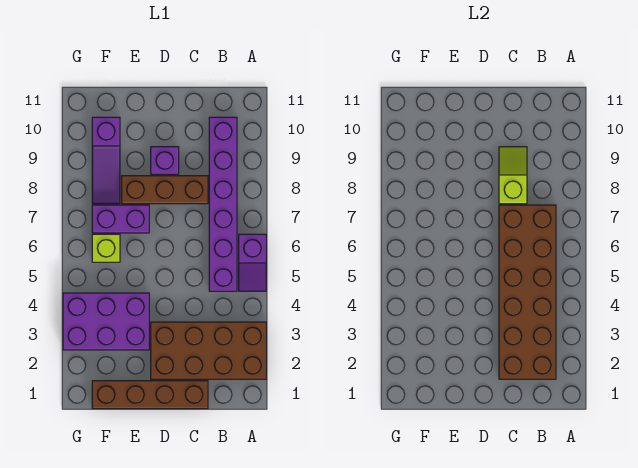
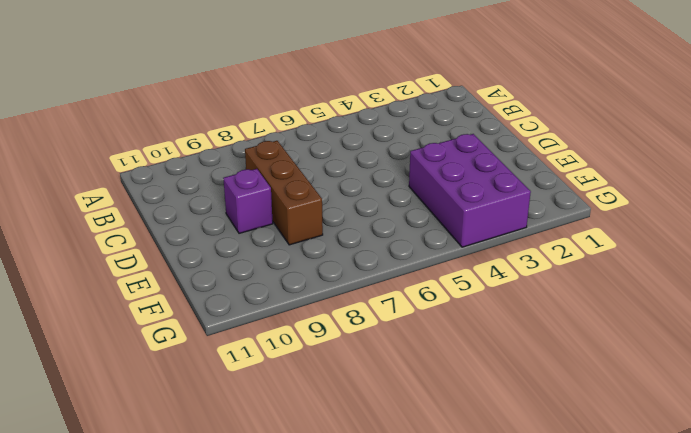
none -> brown 2x4 brick [151,322,266,379]
none -> purple 1x2 slope [239,234,266,291]
none -> purple 1x6 brick [209,117,237,291]

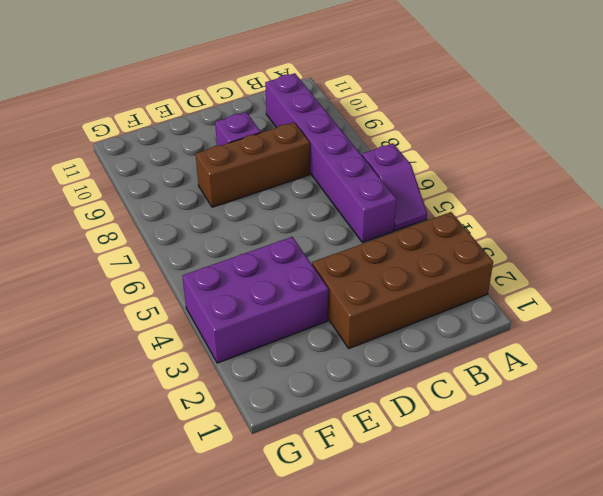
none -> brown 1x4 brick [92,381,208,409]
none -> purple 1x2 brick [92,205,149,233]
none -> lime 1x1 brick [92,234,120,262]

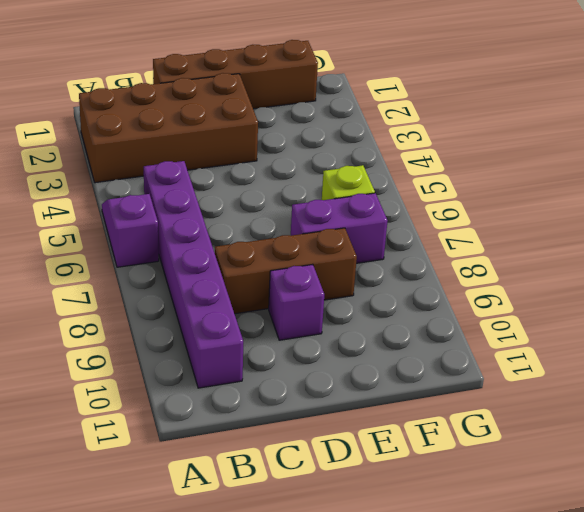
none -> purple 2x3 brick [63,293,149,350]
none -> purple 1x3 slope [92,117,120,204]
none -> brown 2x6 brick [499,205,556,379]

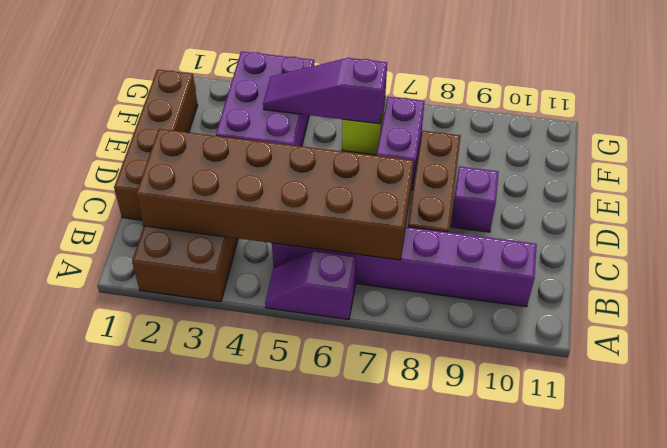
purple 1x3 slope [263,58,387,124] -> purple 1x3 slope moved to [92,117,120,204]
none -> lime 1x2 slope [499,147,527,204]

